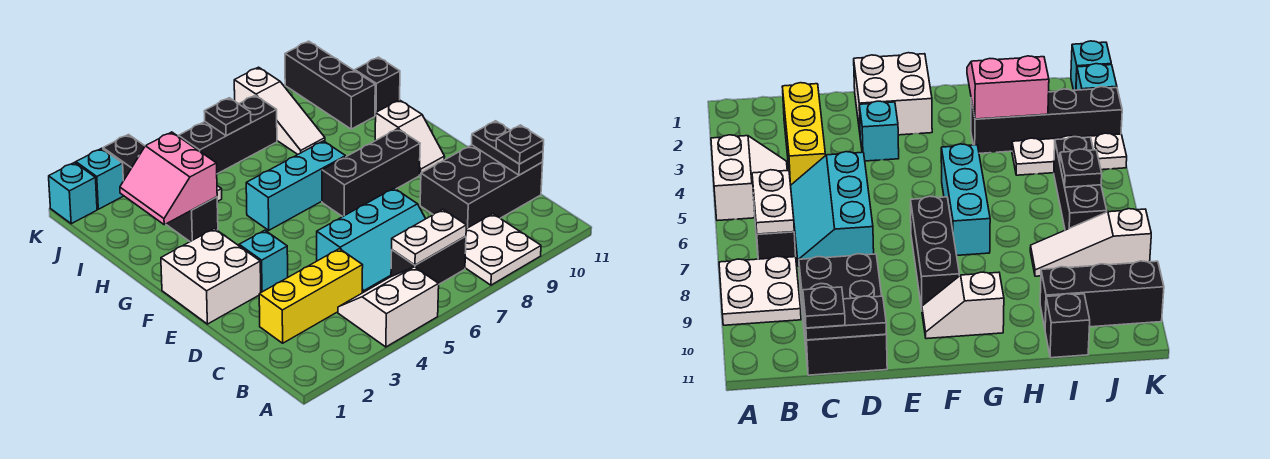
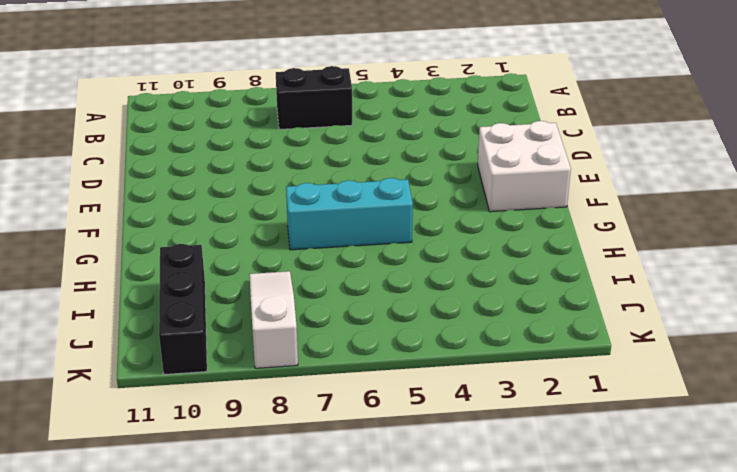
none -> white 2x2 slope [338,267,439,347]
none -> white 2x2 plate [465,214,541,285]
none -> yellow 1x3 brick [259,249,363,343]

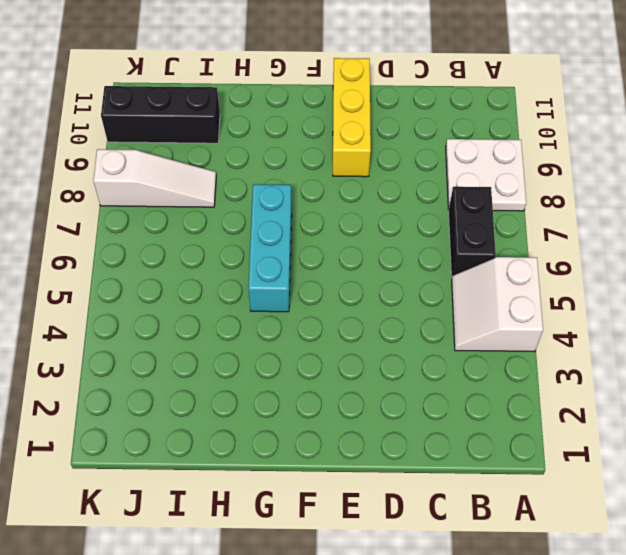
yellow 1x3 brick [333,58,371,177] -> yellow 1x3 brick moved to [259,249,363,343]
none -> cyan 2x3 slope [317,188,425,293]
none -> black 2x3 brick [420,145,543,229]
none -> white 2x2 brick [161,229,261,324]

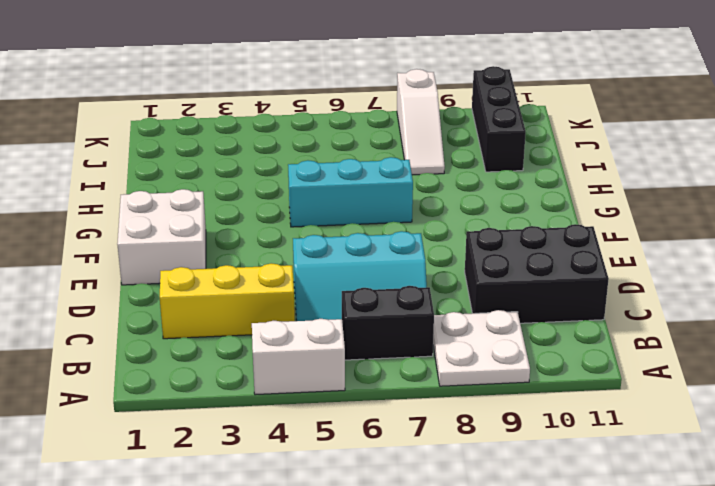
none -> cyan 1x1 brick [239,230,288,292]
none -> black 1x3 brick [322,129,420,217]
none -> white 1x2 slope [375,100,445,175]

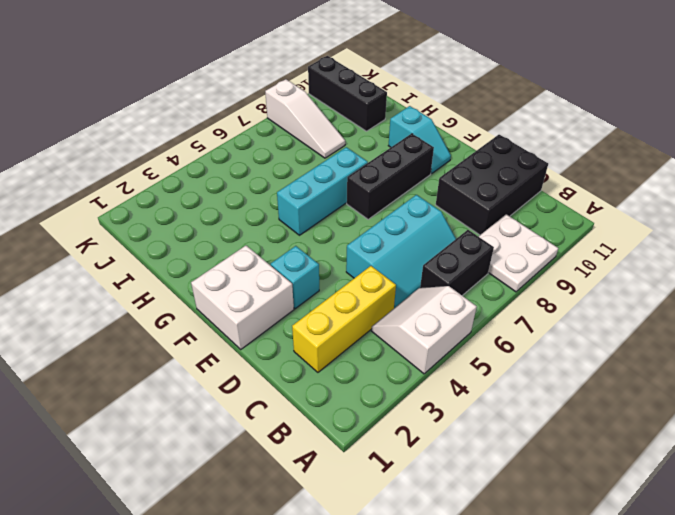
cyan 1x2 slope [388,106,451,174] -> white 1x2 slope [375,100,445,175]
none -> black 1x4 brick [103,135,218,242]
none -> white 1x3 plate [1012,133,1127,175]
none -> black 1x1 brick [355,57,400,116]

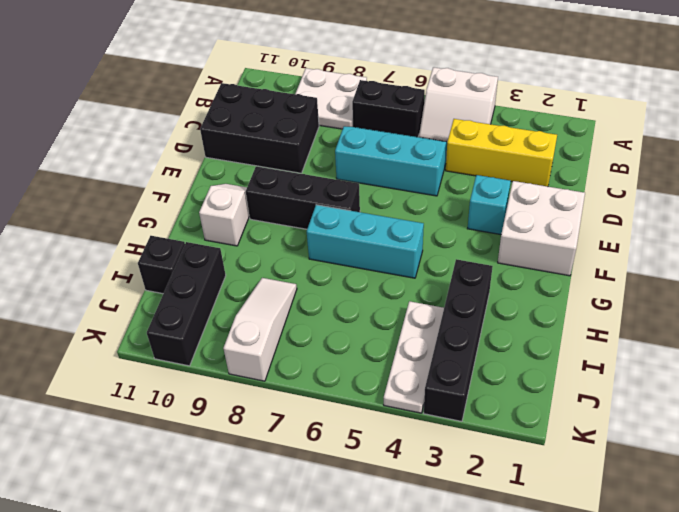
none -> black 1x3 brick [178,95,277,174]
none -> cyan 1x1 brick [49,162,97,224]
none -> cyan 1x1 brick [76,148,123,209]

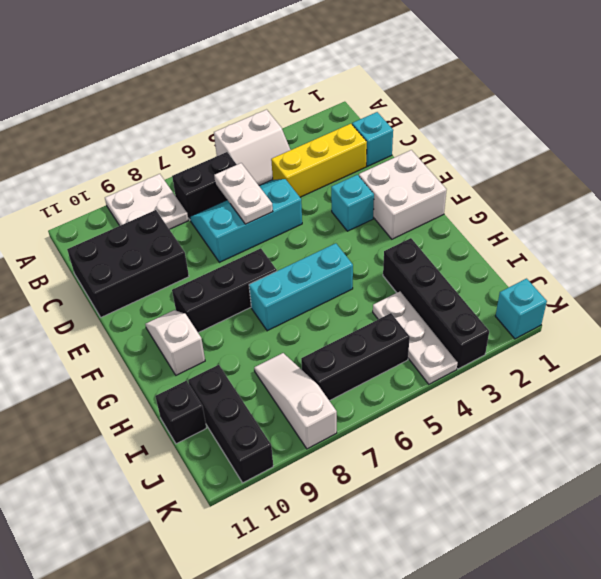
cyan 1x1 brick [352,112,393,166] -> cyan 1x1 brick moved to [76,148,123,209]
white 1x2 plate [214,163,273,224] -> white 1x2 plate turned to [392,210,466,265]
none -> black 1x2 plate [472,121,543,175]
none -> pink 2x2 slope [120,132,217,225]
none -> black 1x1 plate [204,98,251,136]

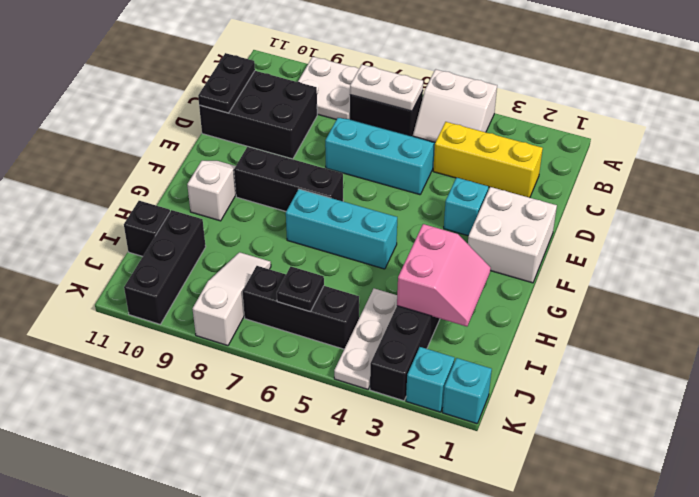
none -> black 1x1 plate [496,125,544,164]

